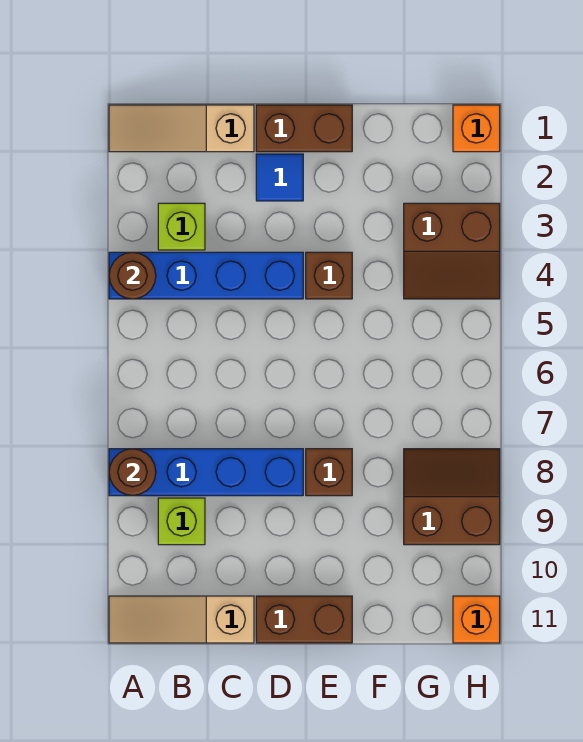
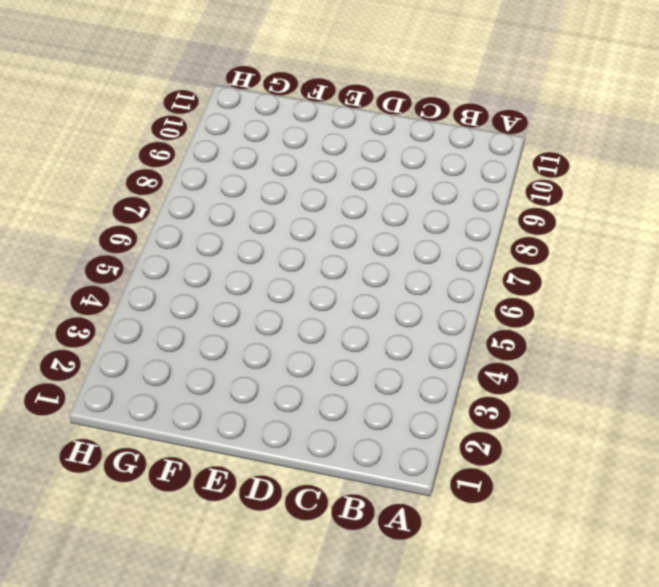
none -> tan 1x3 slope [109,105,254,152]
none -> blue 1x4 brick [109,252,303,299]
none -> blue 1x4 brick [109,449,303,496]

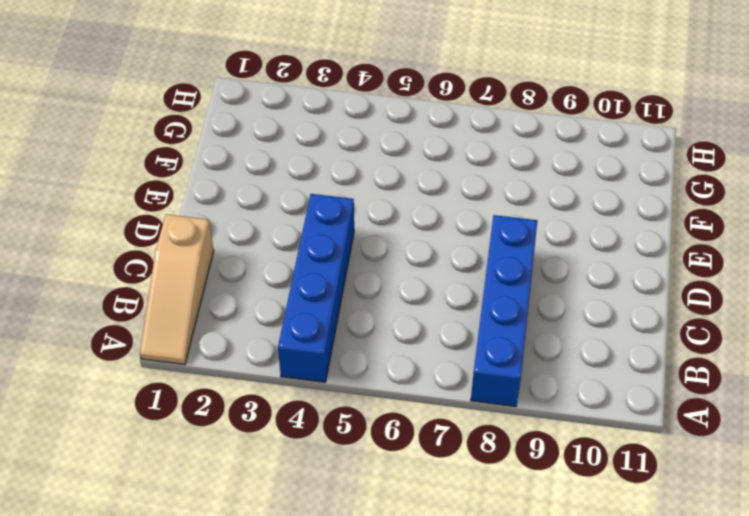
none -> tan 1x3 slope [109,596,254,643]
none -> lime 1x1 brick [158,203,205,250]
none -> lime 1x1 brick [158,498,205,545]

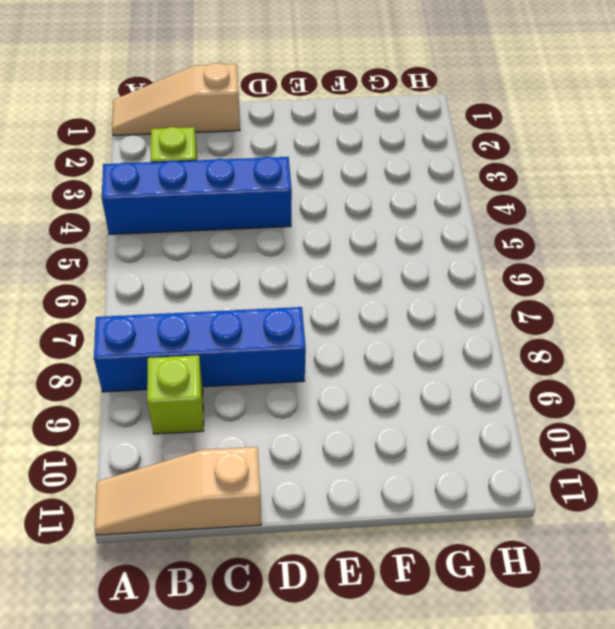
none -> brown 1x2 brick [256,105,352,152]
none -> blue 1x1 tile [256,154,303,201]
none -> brown 1x2 brick [256,596,352,643]

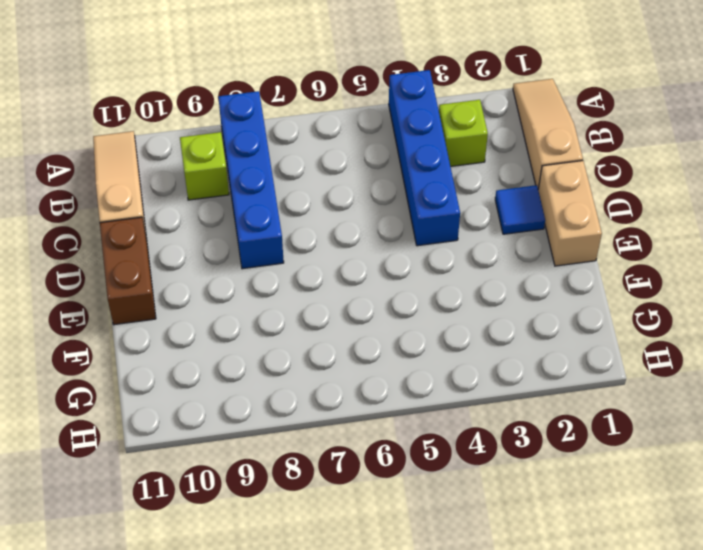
tan 1x2 brick [538,161,602,266] -> brown 1x2 brick [256,105,352,152]
none -> brown 1x1 brick [306,252,352,299]
none -> brown 1x1 brick [306,449,352,496]
none -> brown 2x2 slope [404,203,500,299]

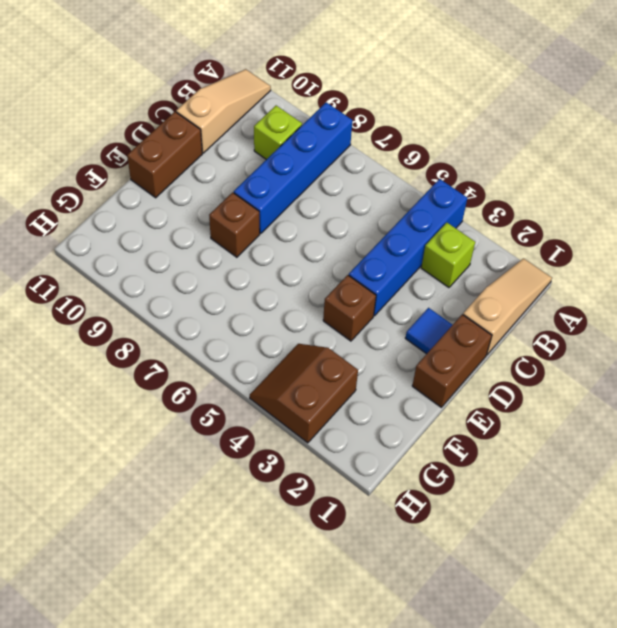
none -> brown 2x2 slope [404,449,500,545]
none -> orange 1x1 brick [453,105,500,152]
none -> orange 1x1 brick [453,596,500,643]

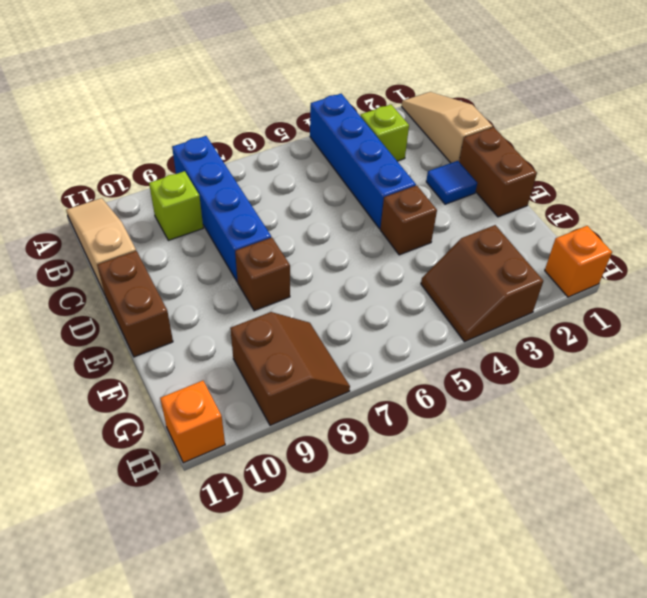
none -> brown 1x1 round brick [109,252,156,299]
none -> brown 1x1 round brick [109,449,156,496]

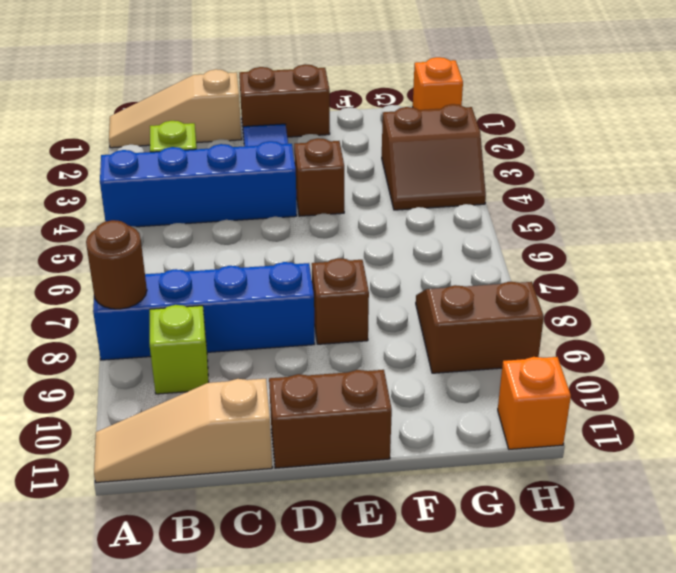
none -> brown 1x1 round brick [109,252,156,299]

